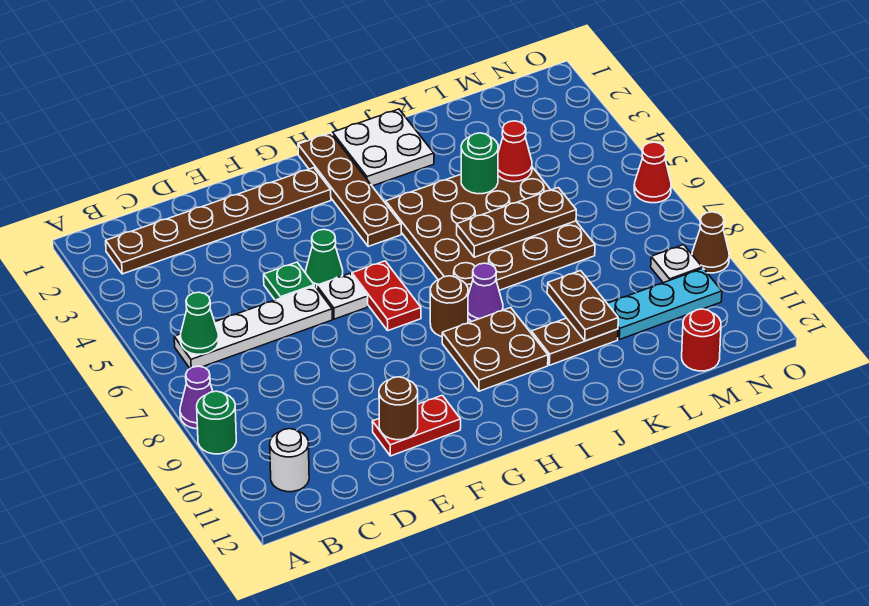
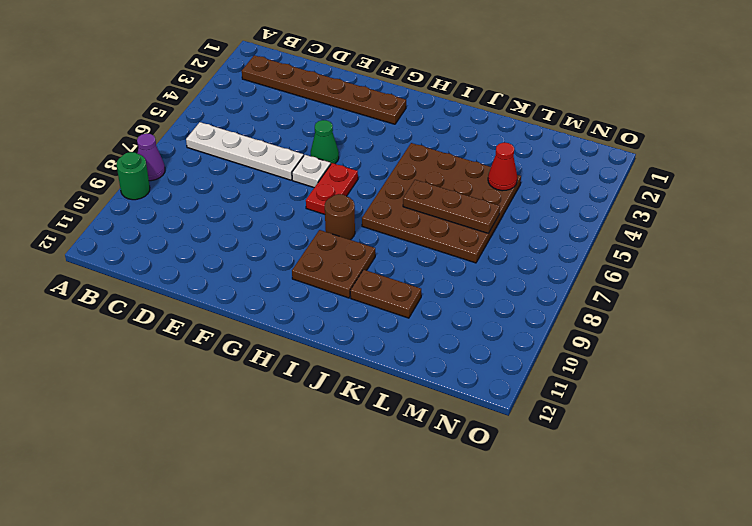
none -> white 1x1 round brick [270,429,309,492]
none -> green 1x1 plate [264,262,314,300]
none -> red 1x2 plate [372,395,461,456]

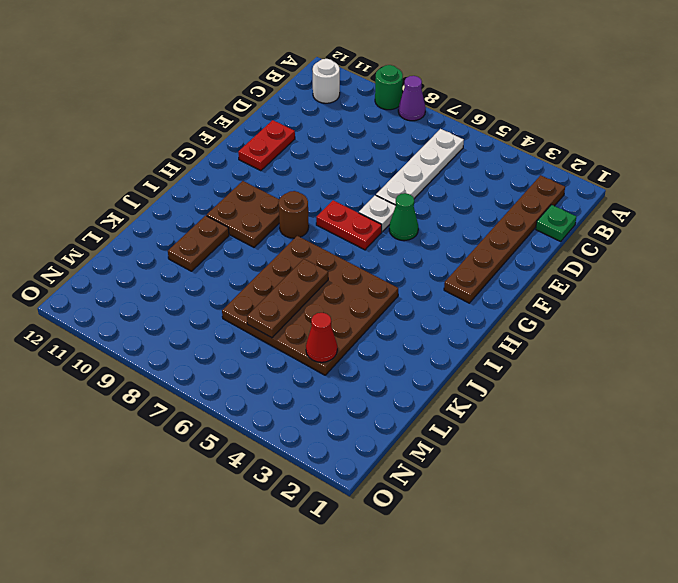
green 1x1 plate [536,205,576,242] -> green 1x1 plate moved to [264,262,314,300]
none -> brown 1x4 plate [298,133,401,246]
none -> white 2x2 plate [333,109,434,186]
none -> purple 1x1 cone [468,263,503,322]

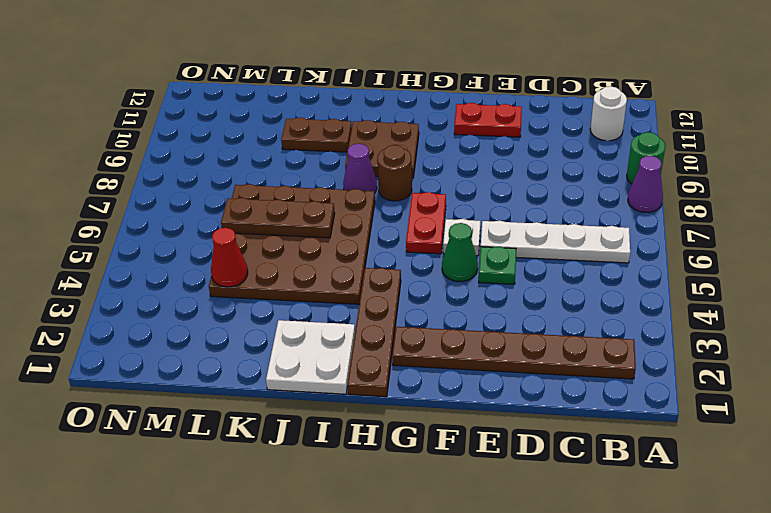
none -> cyan 1x3 plate [607,268,722,340]
none -> red 1x1 round brick [682,309,721,371]
none -> white 1x1 plate [651,245,702,283]

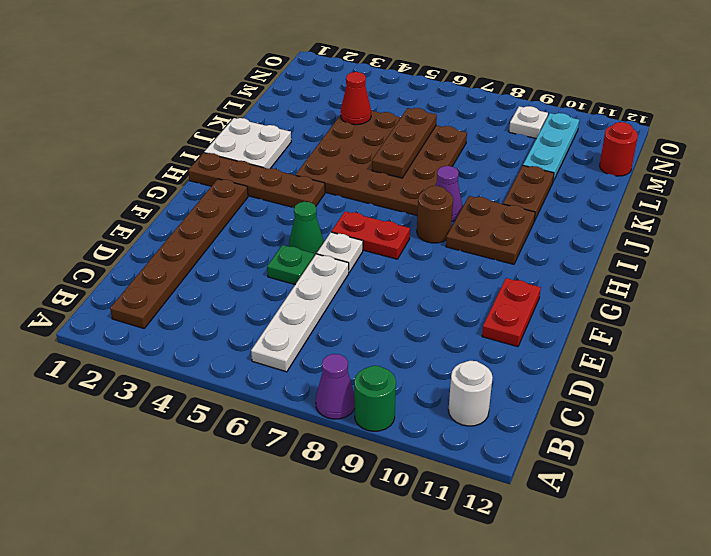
none -> red 1x1 cone [634,142,671,203]
none -> brown 1x1 cone [692,212,729,273]
none -> green 1x1 cone [181,292,219,354]

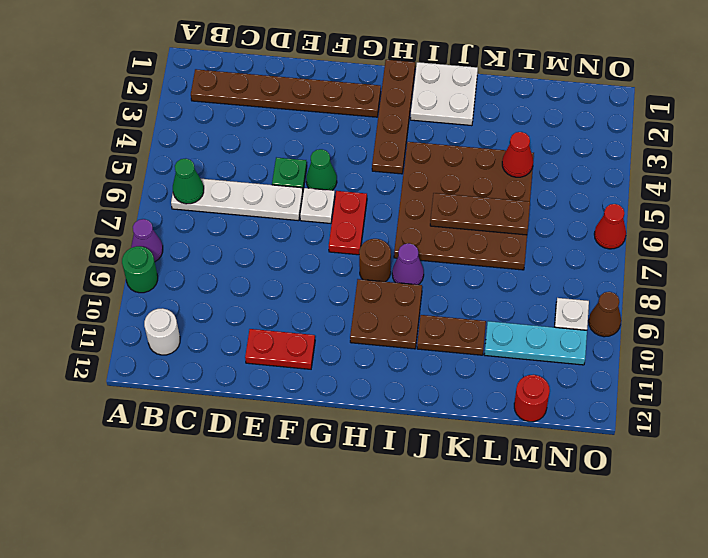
none -> brown 1x1 round brick [379,377,418,440]
none -> green 1x1 round brick [461,133,498,194]
none -> brown 1x2 plate [547,271,618,341]

